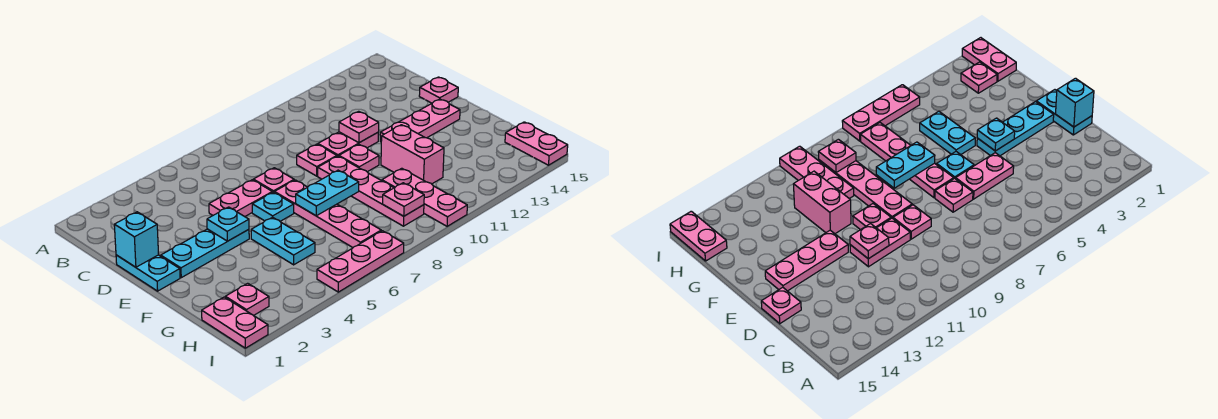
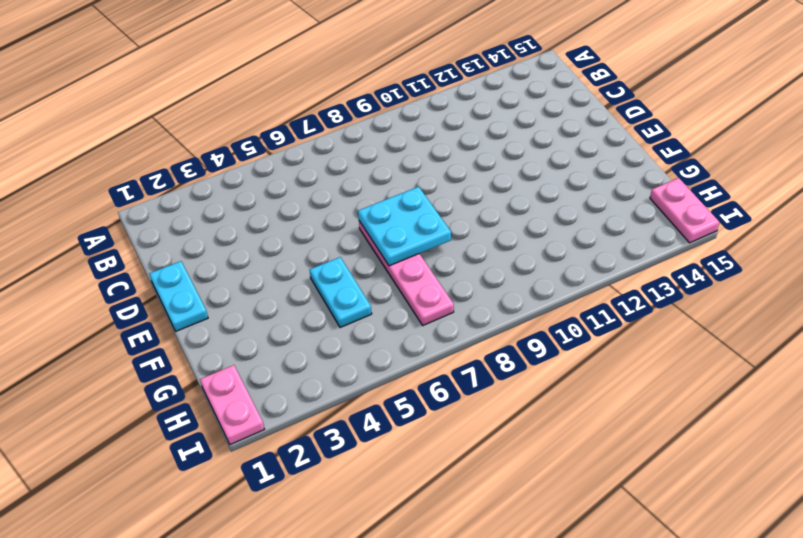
cyan 2x2 plate [358,187,451,266] -> cyan 1x2 plate [296,170,359,216]
none -> pink 1x2 plate [209,180,272,217]
none -> pink 1x1 plate [253,168,294,192]
none -> pink 1x1 plate [297,144,337,176]

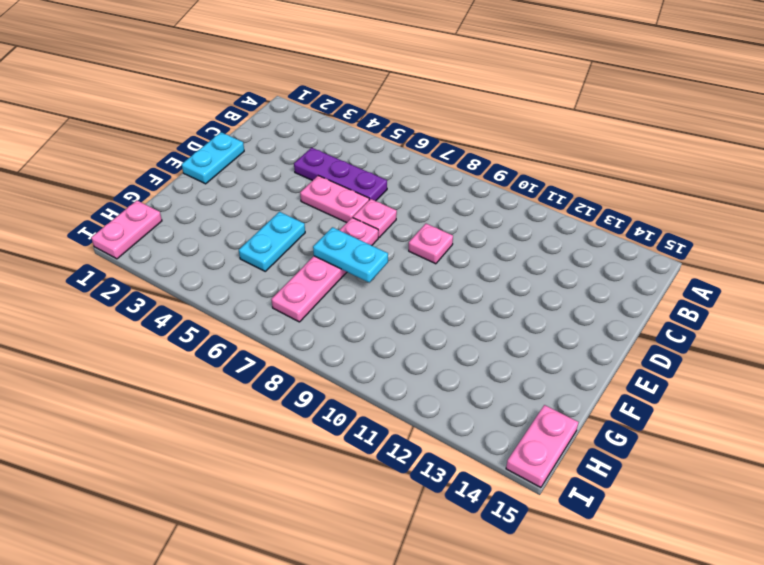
purple 1x3 plate [294,148,387,201] -> none
none -> pink 1x2 plate [318,132,378,156]
none -> pink 1x1 plate [419,77,458,103]
none -> cyan 1x3 plate [161,229,249,278]

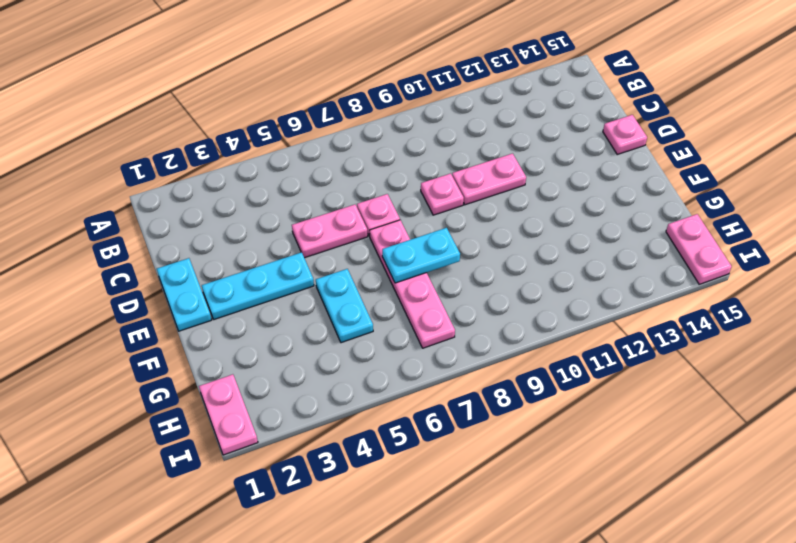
none -> cyan 1x1 plate [252,192,294,221]
none -> pink 1x4 plate [318,156,424,226]
none -> pink 1x1 plate [339,144,379,172]

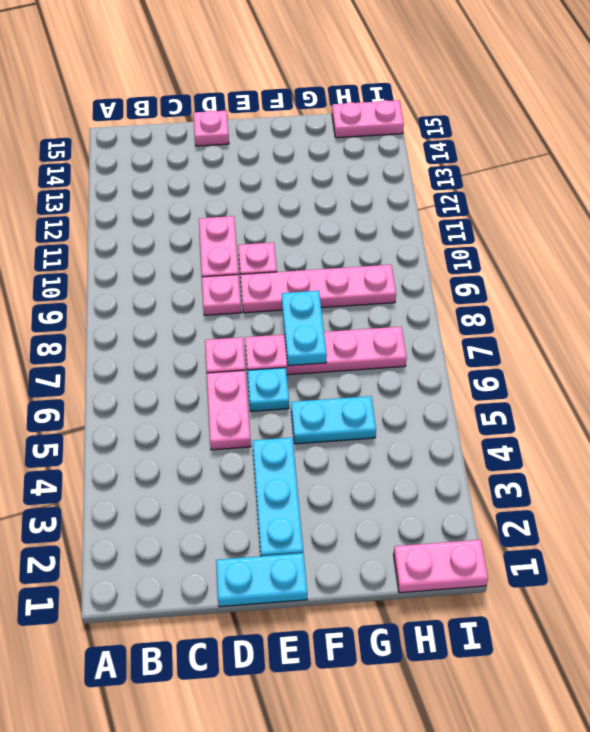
none -> pink 1x3 plate [380,99,460,142]
none -> pink 1x2 brick [381,125,444,184]
none -> pink 1x3 plate [382,168,467,226]

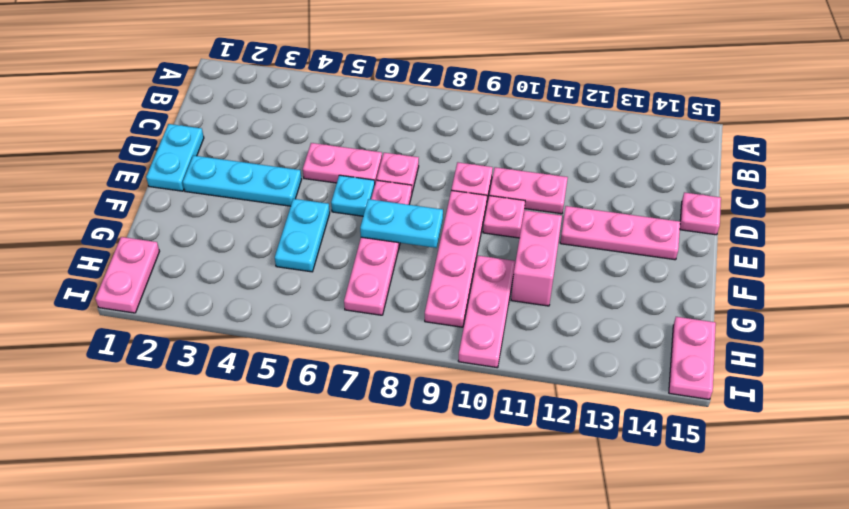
none -> pink 1x1 plate [225,283,269,316]
none -> pink 1x3 plate [317,231,404,292]
none -> cyan 1x1 brick [114,212,159,267]

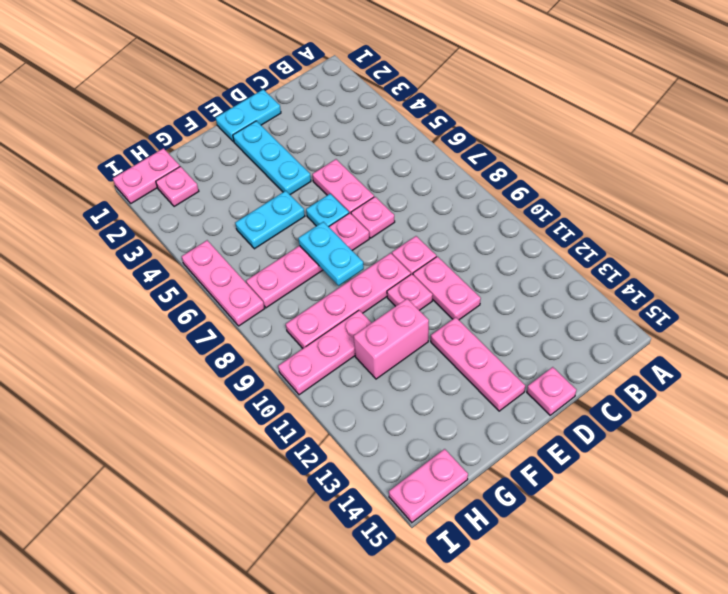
none -> cyan 1x1 brick [114,212,159,267]
none -> pink 1x1 plate [339,111,379,143]
none -> cyan 1x1 plate [207,207,249,241]

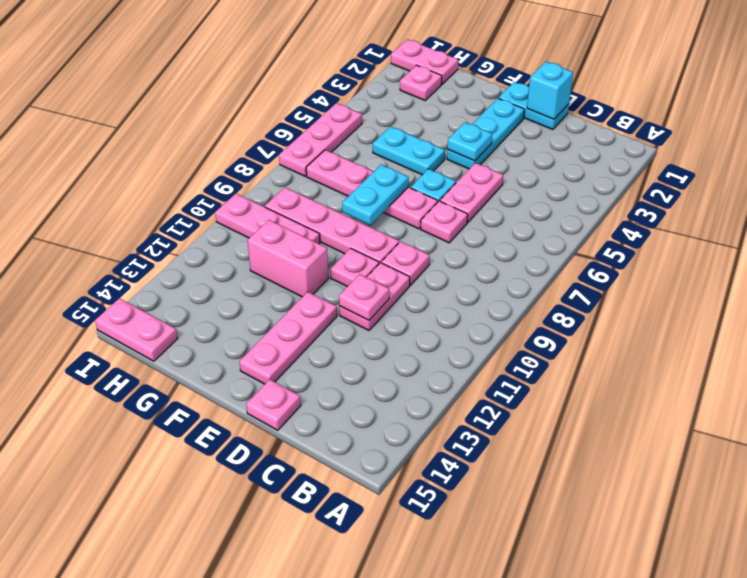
none -> pink 1x1 plate [383,183,424,216]

